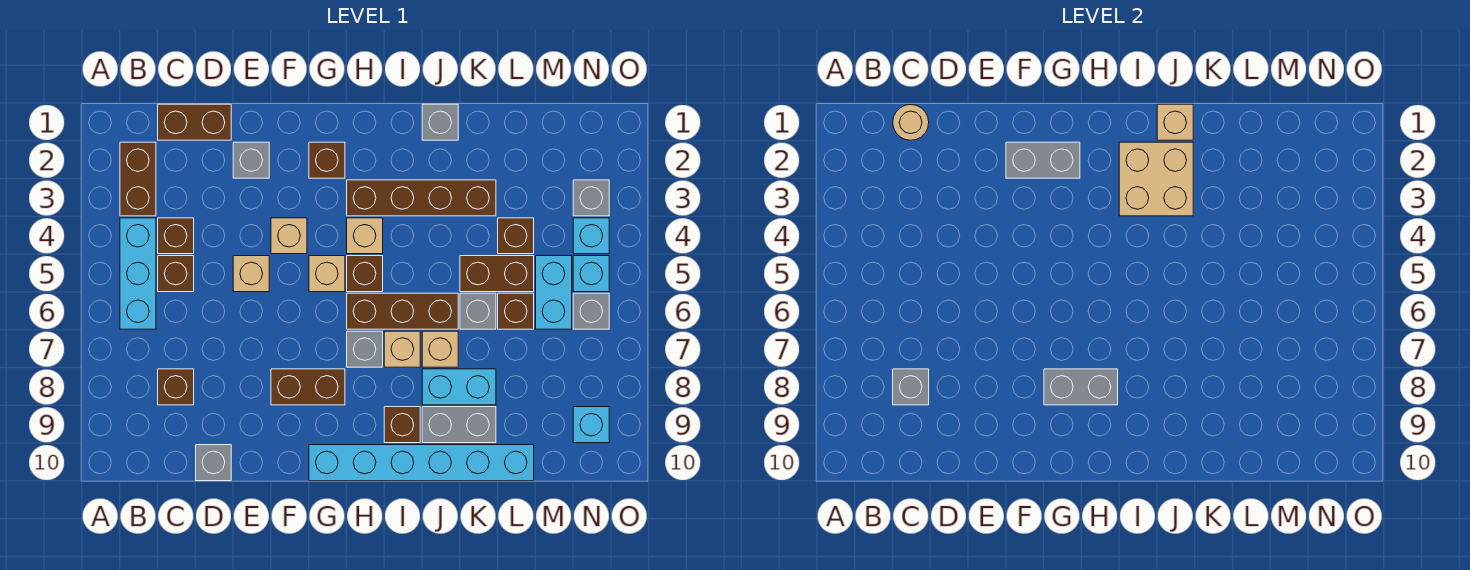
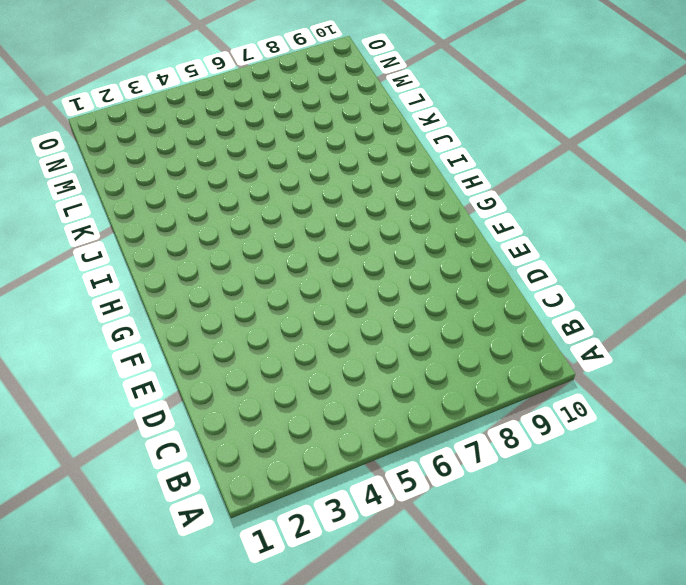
none -> brown 1x2 brick [120,142,156,216]
none -> cyan 1x3 brick [120,218,156,329]
none -> brown 1x2 brick [158,104,231,140]
none -> brown 1x1 brick [158,218,194,254]

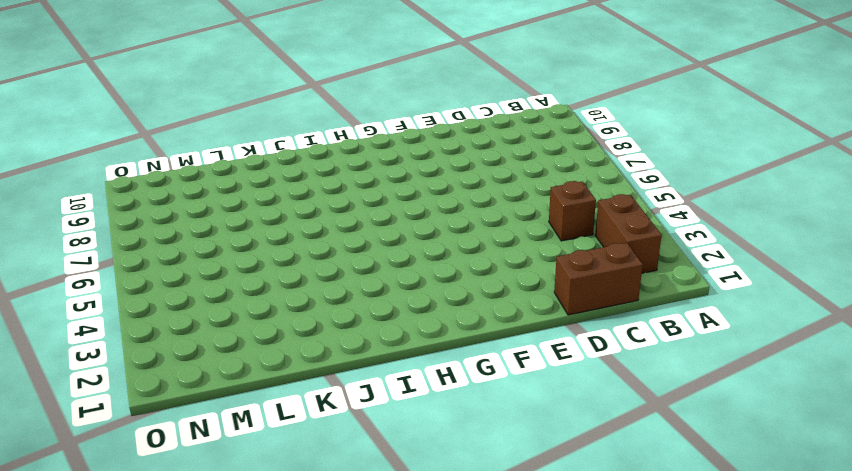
none -> cyan 1x3 brick [120,218,156,329]
none -> brown 1x1 brick [158,256,194,292]
none -> brown 1x1 brick [158,369,194,405]
none -> grey 1x1 brick [196,445,231,481]

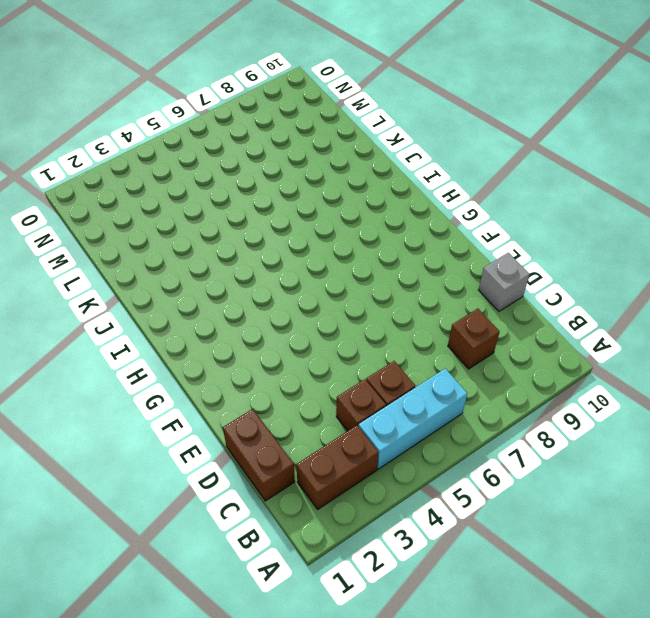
none -> grey 1x1 brick [233,142,269,178]
none -> tan 1x1 brick [233,256,269,292]
none -> tan 1x1 brick [271,218,307,254]
none -> brown 1x2 brick [271,369,345,405]

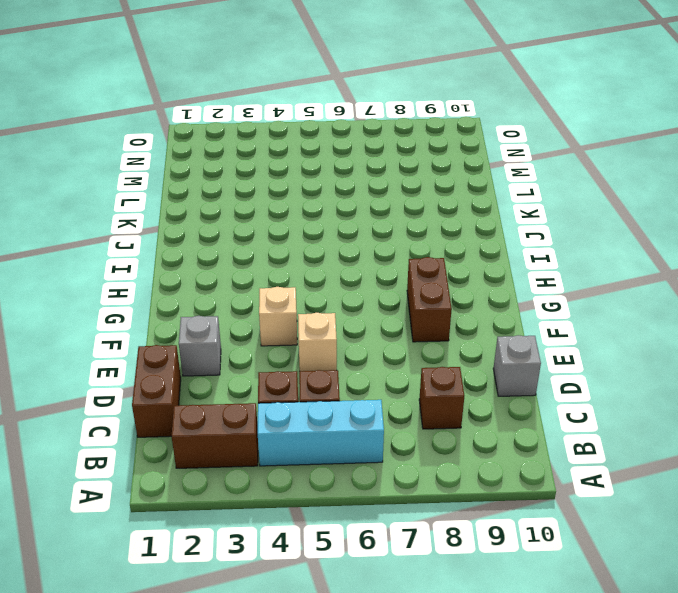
none -> brown 1x1 brick [309,142,345,178]
none -> tan 1x1 brick [309,256,345,292]
none -> cyan 1x6 brick [309,445,534,481]
none -> brown 1x4 brick [347,180,496,216]

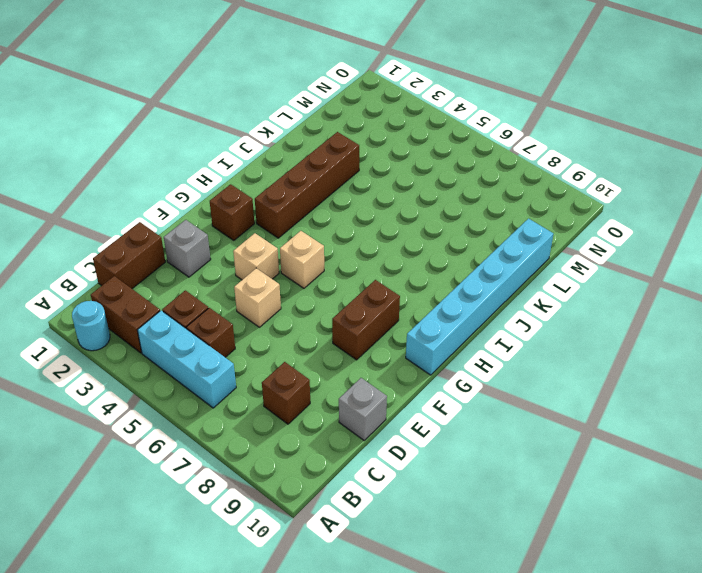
cyan 1x1 round brick [72,301,110,351] -> none
none -> tan 1x1 brick [347,218,383,254]
none -> brown 1x1 brick [347,256,383,292]
none -> brown 1x3 brick [347,293,458,329]
none -> grey 1x1 brick [347,331,383,367]

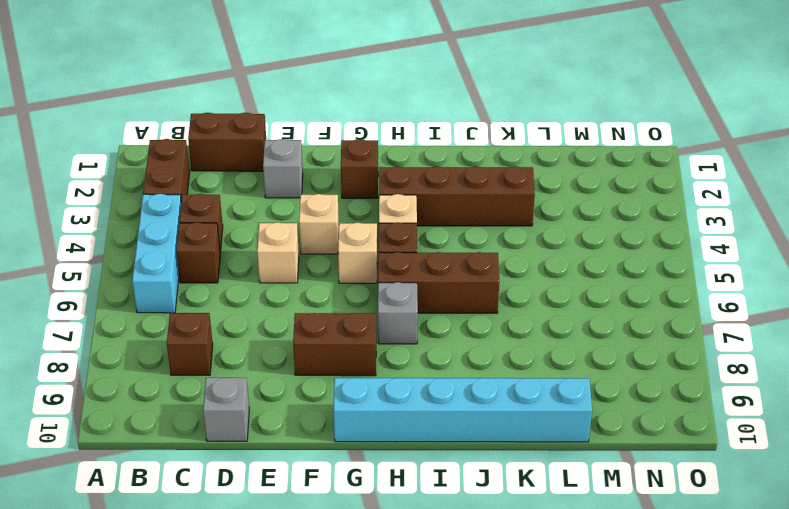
none -> tan 1x1 brick [384,331,420,367]
none -> brown 1x1 brick [384,407,420,443]
none -> grey 1x1 brick [422,104,458,140]
none -> tan 1x1 brick [422,331,458,367]

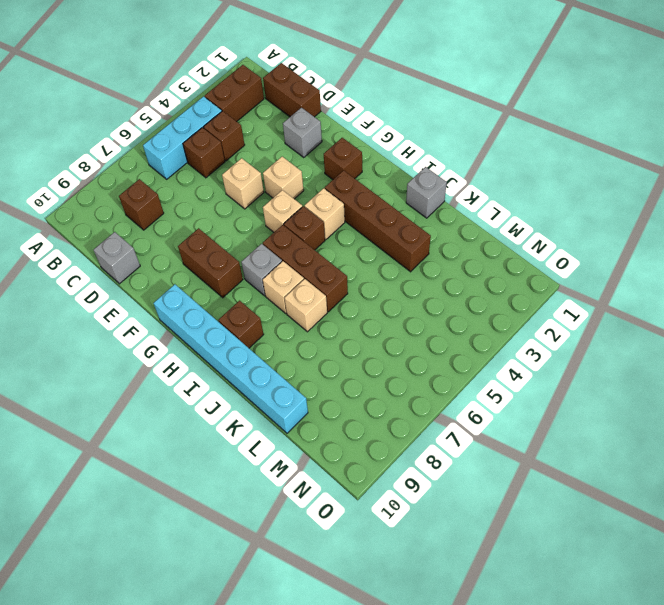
none -> cyan 1x2 brick [422,369,496,405]
none -> grey 1x2 brick [422,407,496,443]
none -> brown 1x2 brick [460,256,534,292]
none -> grey 1x1 brick [460,293,496,329]

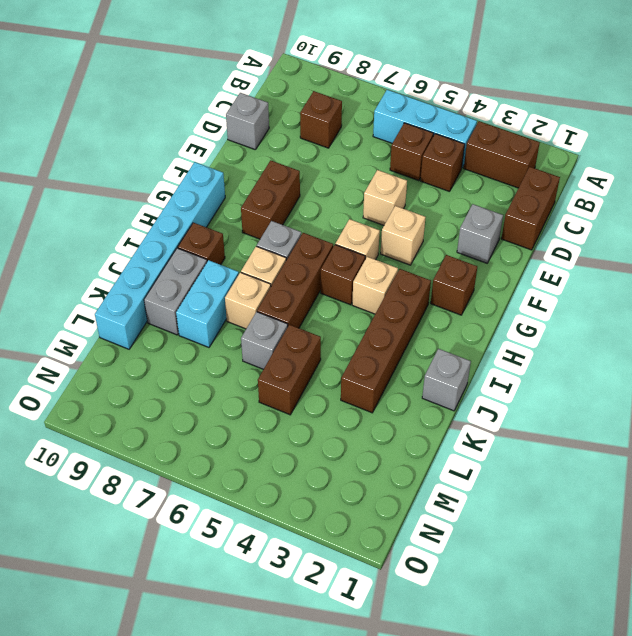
none -> brown 1x1 brick [498,218,534,254]
none -> brown 1x1 brick [498,293,534,329]
none -> cyan 1x2 brick [536,256,572,329]
none -> grey 1x1 brick [573,180,609,216]

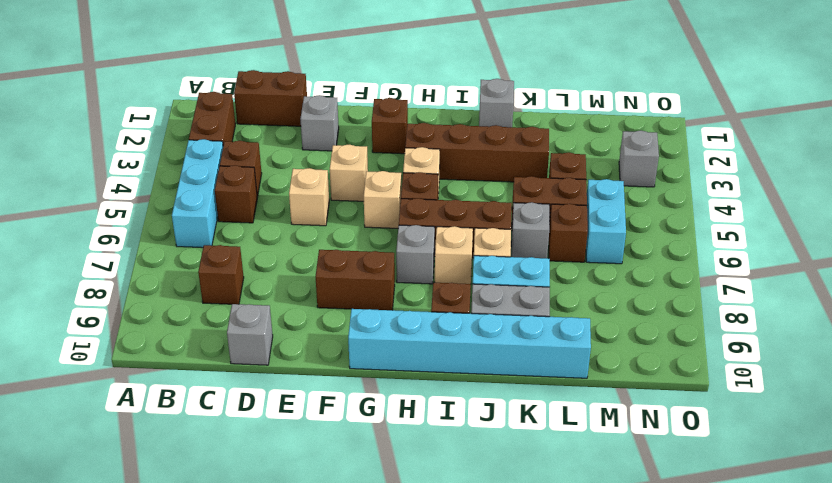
none -> cyan 1x1 brick [573,218,609,254]
none -> cyan 1x1 brick [573,256,609,292]
none -> grey 1x1 brick [573,293,609,329]
none -> cyan 1x1 brick [573,407,609,443]

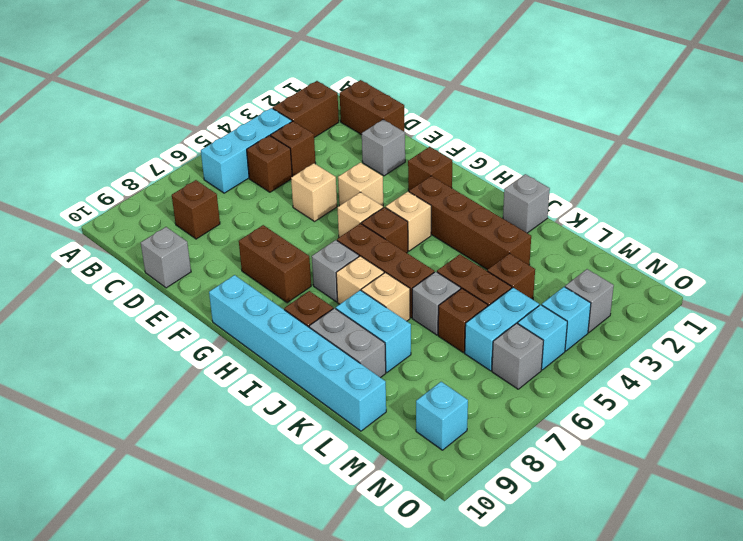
none -> tan 1x1 round brick [893,105,929,140]
none -> grey 1x1 brick [893,369,929,405]
none -> grey 1x2 brick [1006,142,1080,178]
none -> grey 1x2 brick [1044,369,1118,405]

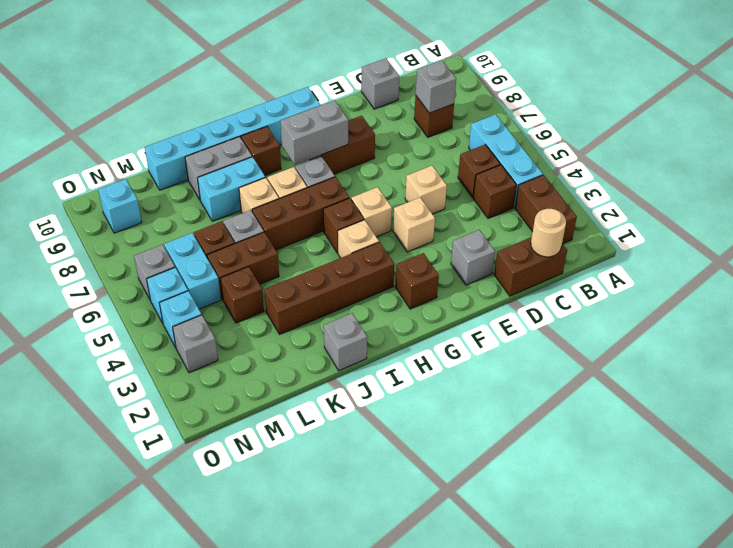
none -> grey 1x2 brick [1006,142,1080,178]
none -> tan 2x2 brick [1119,142,1193,216]
none -> tan 1x1 brick [1157,104,1193,140]

